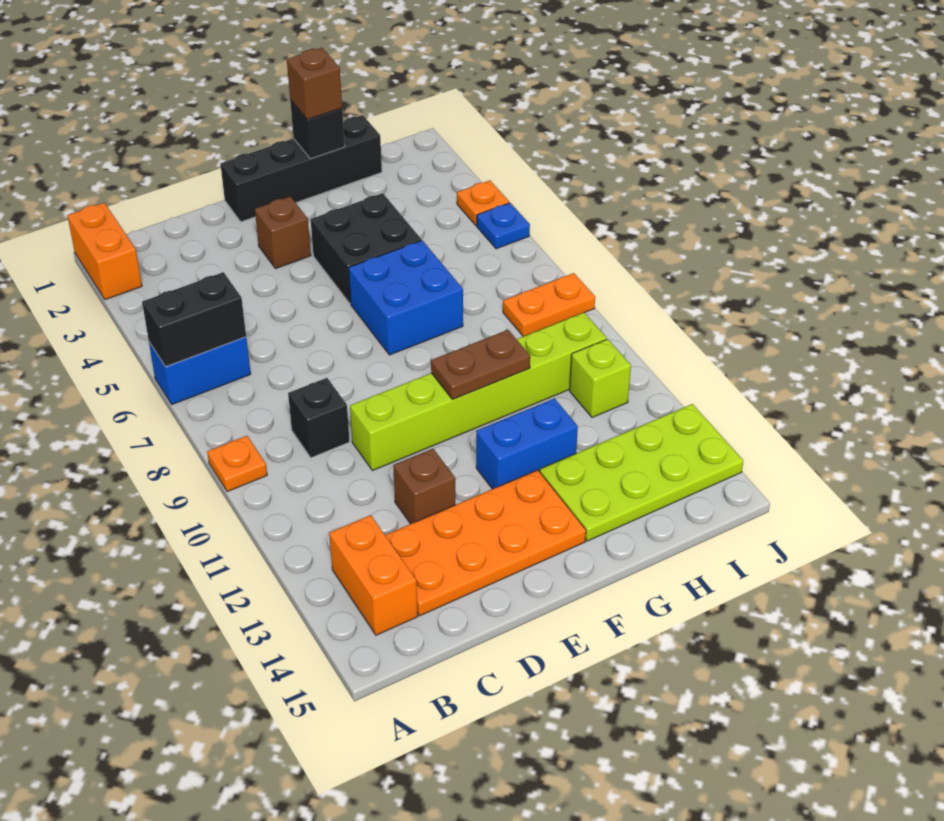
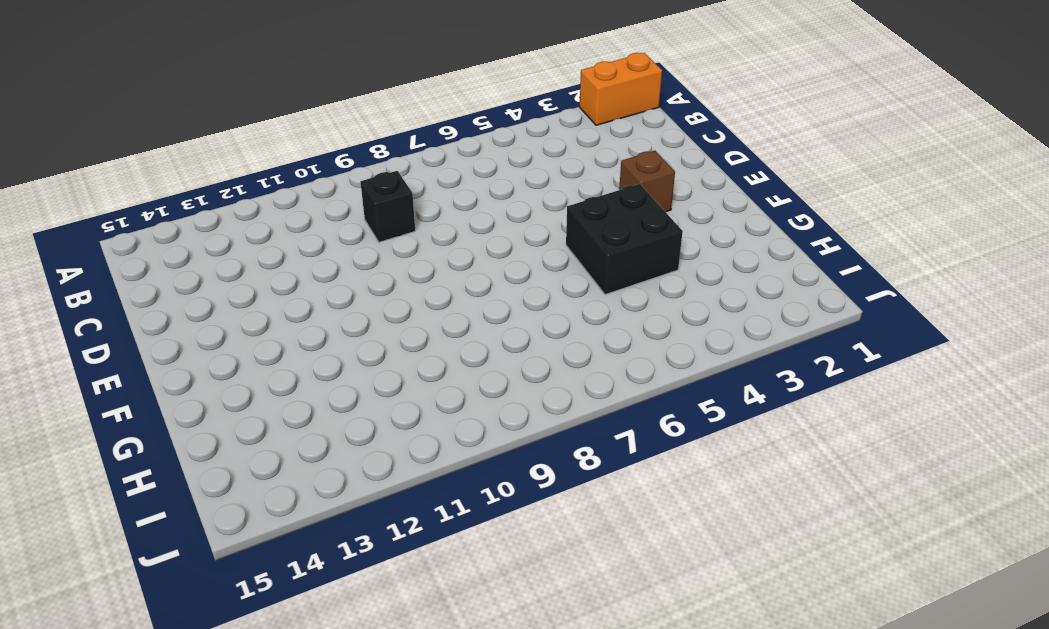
none -> blue 1x2 brick [149,337,251,405]
none -> orange 1x1 plate [207,436,267,492]
none -> orange 1x2 brick [329,515,418,635]

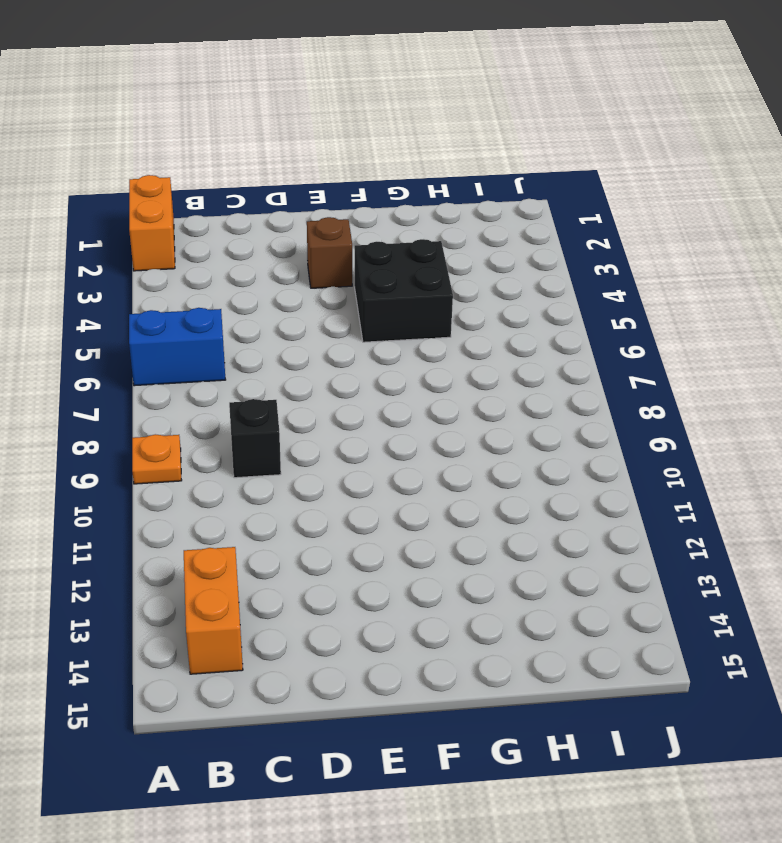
none -> orange 2x4 plate [385,470,586,616]
none -> lime 1x6 brick [350,313,607,471]
none -> brown 1x1 brick [393,449,455,524]

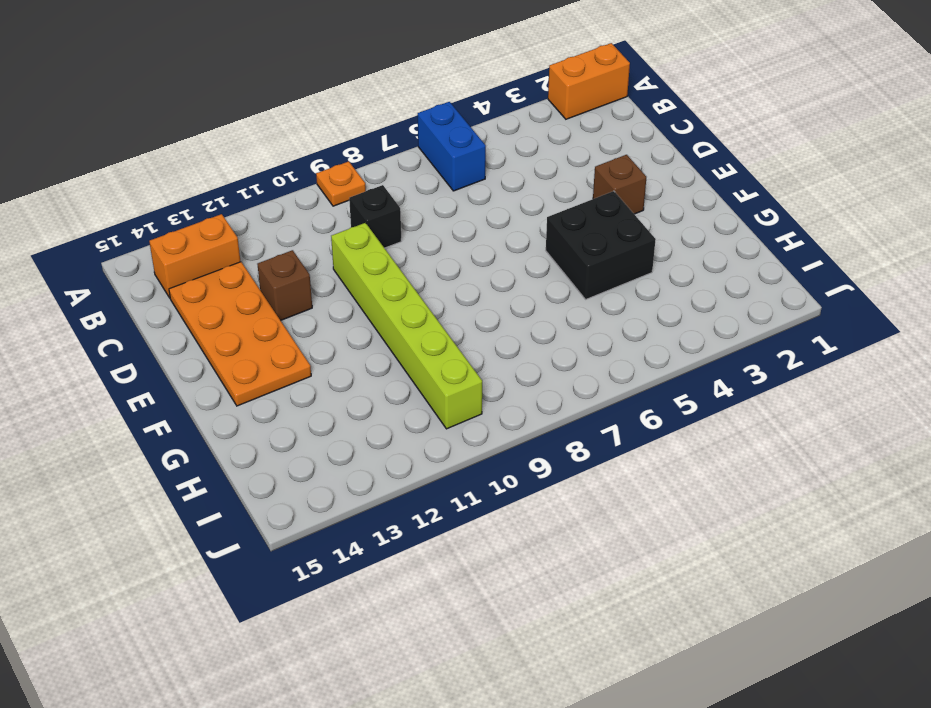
none -> black 1x4 brick [220,115,382,222]
none -> blue 2x2 brick [349,240,463,355]
none -> blue 1x2 brick [476,399,578,489]

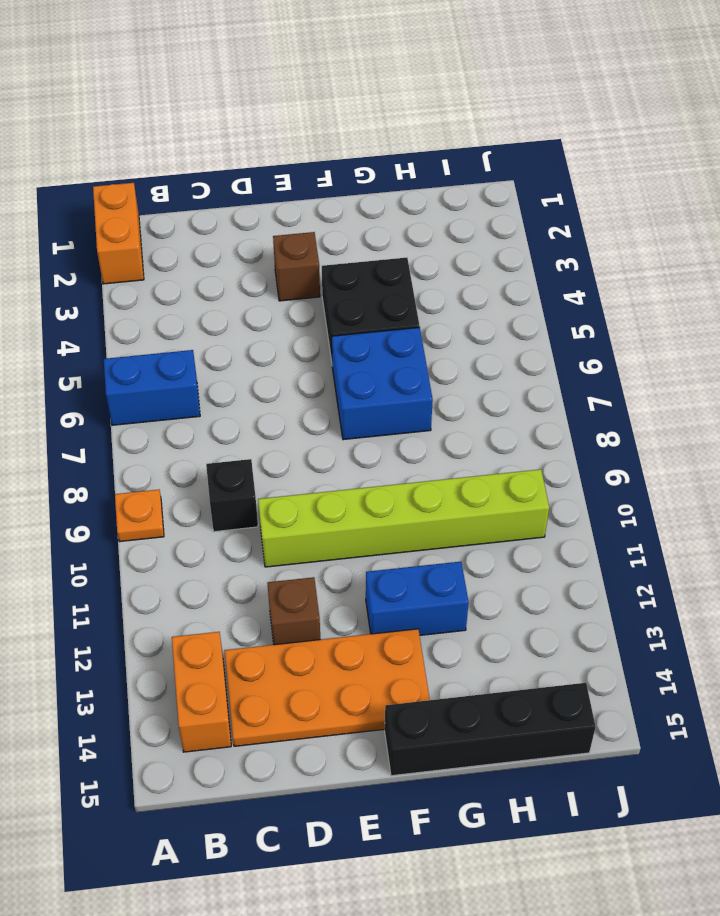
black 1x4 brick [385,683,596,776] -> black 1x4 brick moved to [220,115,382,222]
none -> lime 2x4 plate [540,404,743,541]
none -> orange 1x2 plate [503,273,595,336]
none -> lime 1x1 brick [570,339,631,417]

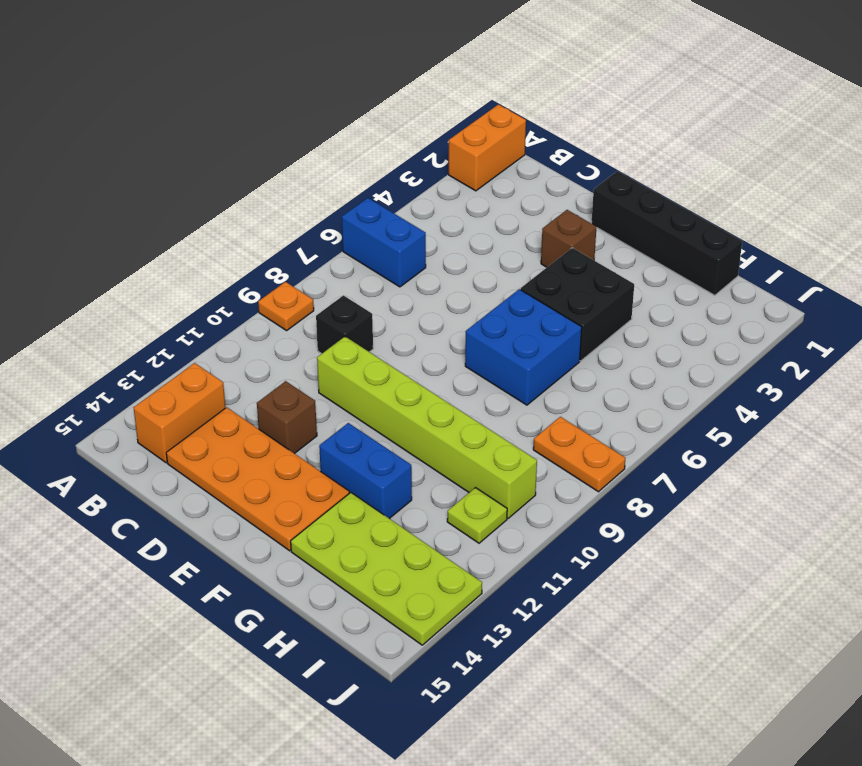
lime 1x1 plate [447,488,507,543] -> lime 1x1 brick [570,339,631,417]
none -> orange 1x1 plate [457,180,509,226]
none -> blue 1x1 plate [477,203,530,249]
none -> black 1x2 brick [142,272,246,367]

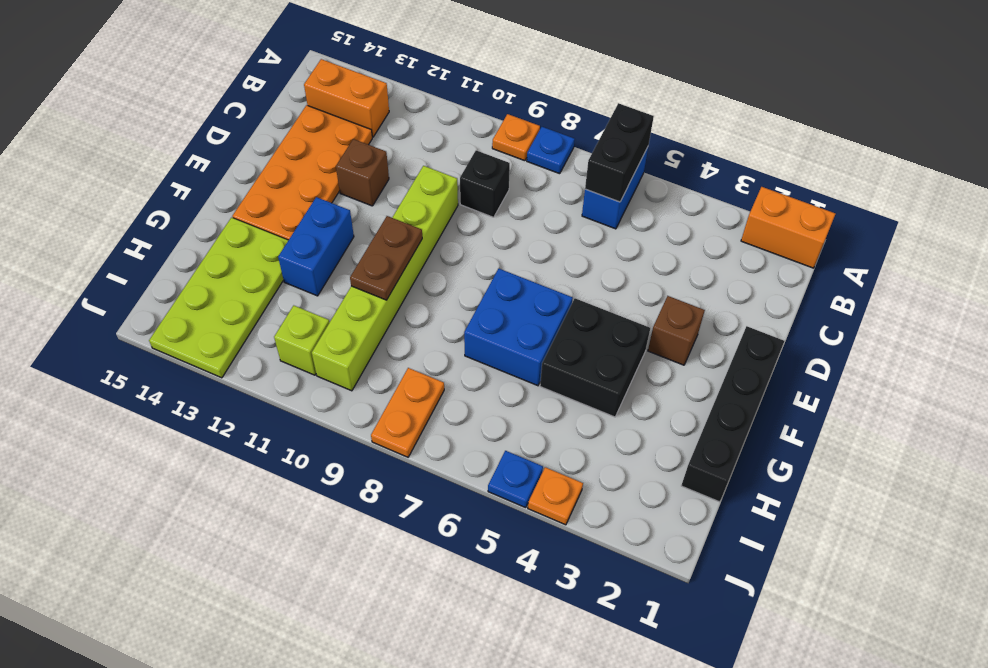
blue 1x1 plate [527,127,575,174] -> none
none -> black 1x1 brick [290,100,345,159]
none -> brown 1x1 brick [287,48,342,120]

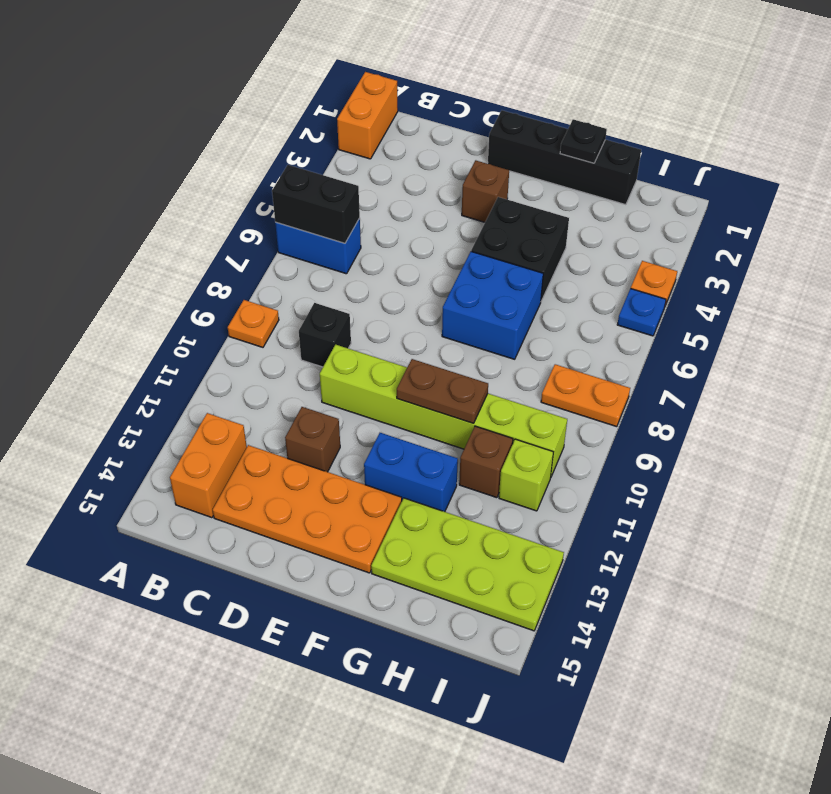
black 1x1 plate [560,119,607,163] -> black 1x1 brick [290,100,345,159]
brown 1x1 brick [459,426,513,498] -> brown 1x1 brick moved to [287,48,342,120]

